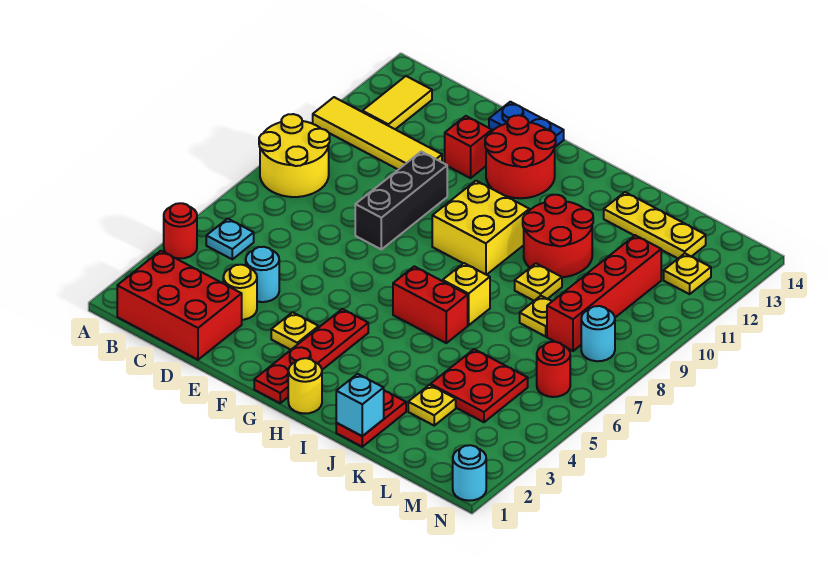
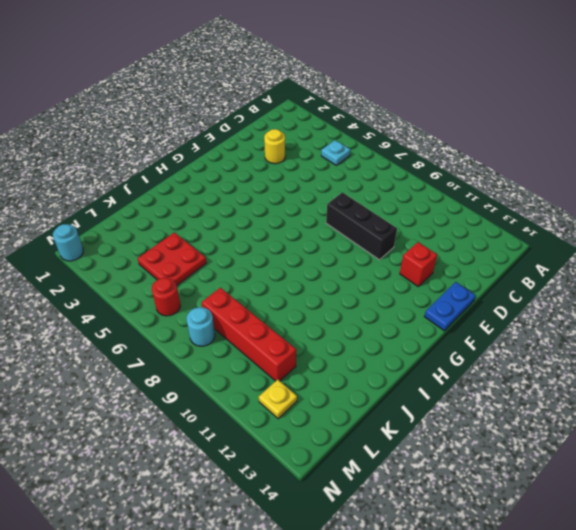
none -> red 1x1 round brick [164,203,197,258]
none -> yellow 2x2 round brick [259,114,330,197]
none -> yellow 1x4 tile [313,97,442,170]
none -> red 2x3 brick [117,251,242,360]

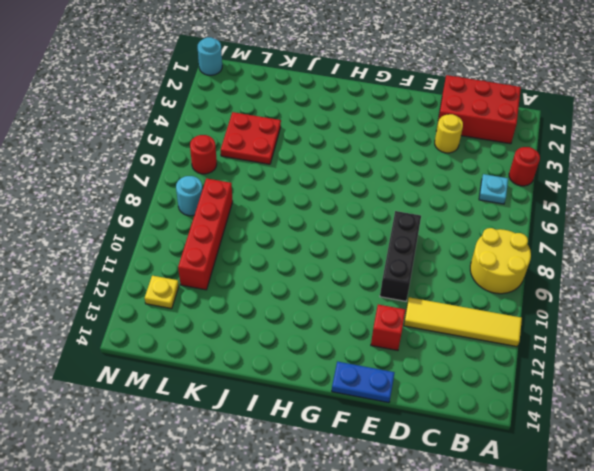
none -> yellow 1x2 tile [362,76,432,129]
none -> cyan 1x1 round brick [246,247,279,302]
none -> yellow 1x1 plate [271,312,319,350]
none -> red 2x2 round brick [485,115,556,198]

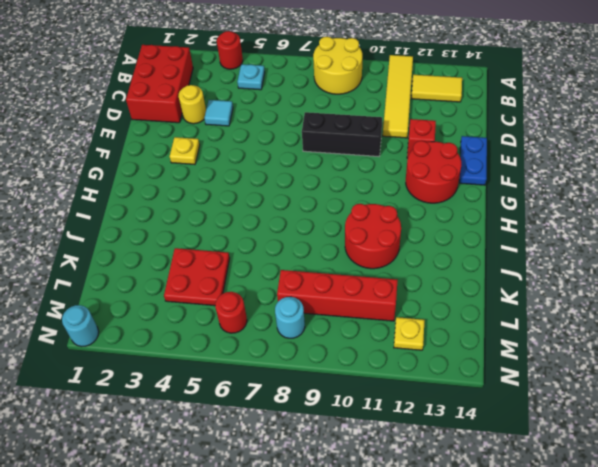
cyan 1x1 tile [204,100,233,126] -> cyan 1x1 round brick [246,247,279,302]
none -> red 1x4 plate [254,309,368,403]
none -> yellow 2x2 brick [432,181,529,275]
none -> yellow 1x1 round brick [288,358,322,414]
none -> red 1x2 brick [393,266,468,343]

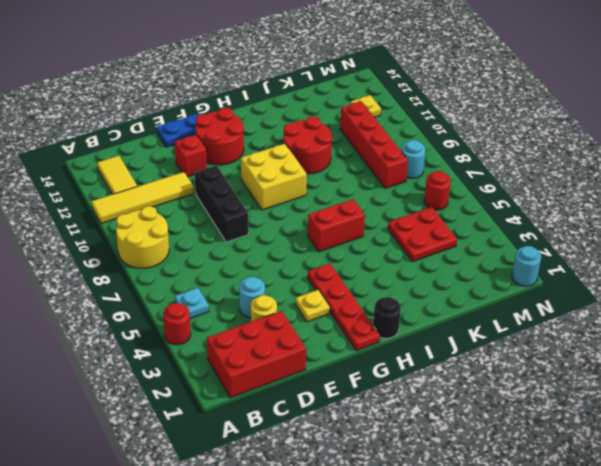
black 1x1 round brick [373,297,401,338] -> yellow 1x1 round brick [288,358,322,414]
none -> yellow 1x1 brick [443,263,490,325]
none -> red 1x2 plate [336,390,406,447]
none -> yellow 1x1 plate [515,263,562,301]
none -> yellow 1x3 plate [604,192,706,258]

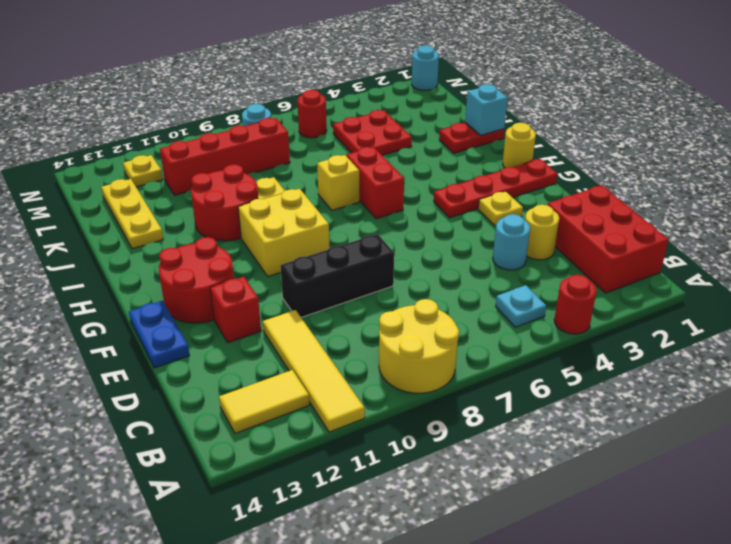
none -> yellow 1x1 plate [408,385,456,425]
none -> yellow 1x1 plate [520,296,552,336]

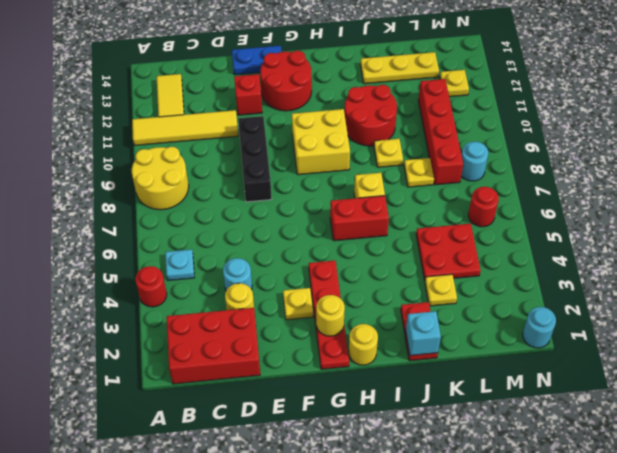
yellow 1x1 round brick [316,295,345,336] -> none

